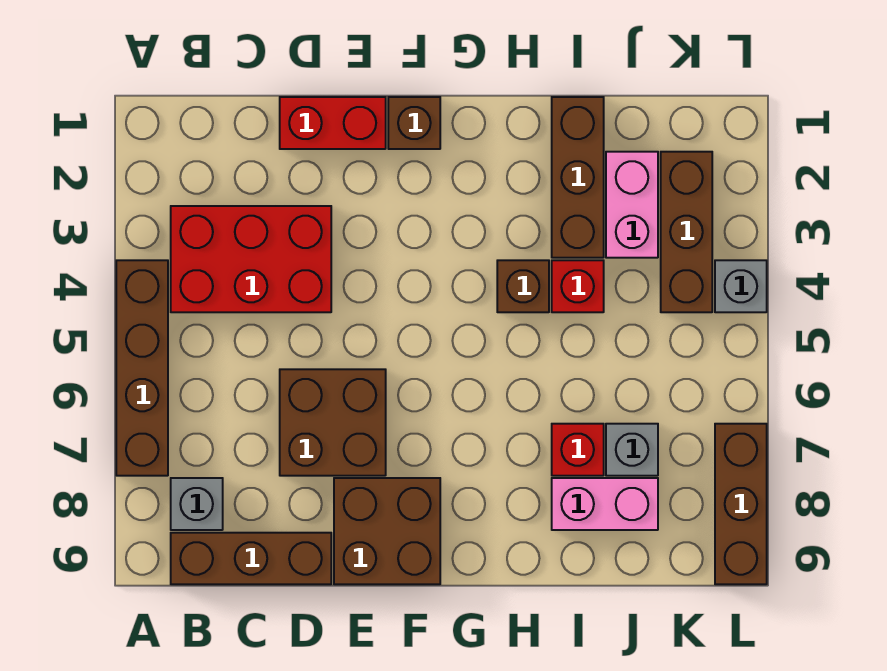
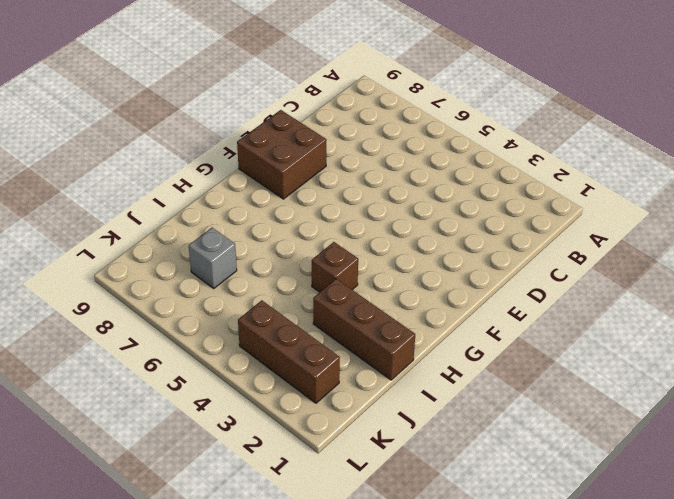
none -> brown 1x4 brick [116,260,168,476]
none -> red 2x3 brick [171,206,331,312]
none -> grey 1x1 brick [171,478,223,530]

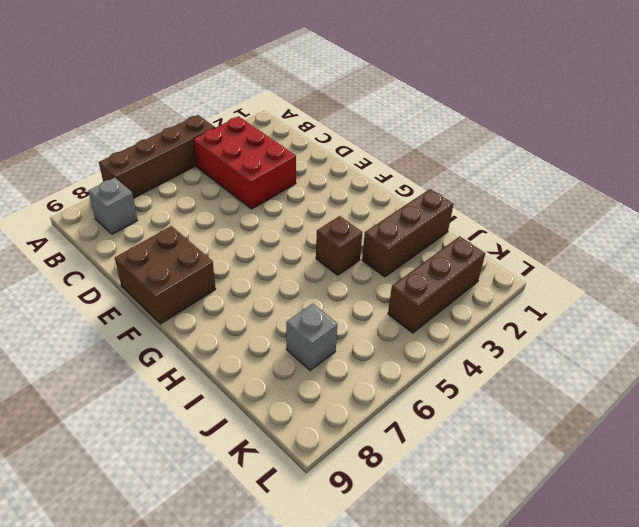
none -> brown 1x3 brick [171,533,331,584]
none -> red 1x2 brick [280,97,386,149]
none -> brown 2x2 brick [280,369,386,476]

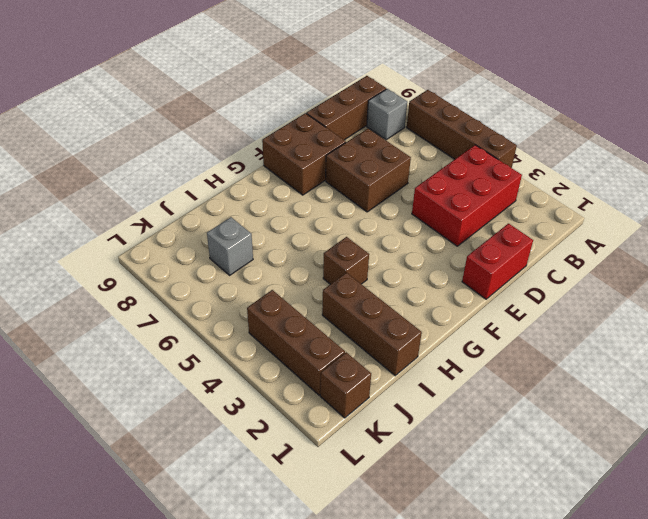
brown 1x1 brick [320,352,371,418] -> brown 1x1 brick moved to [388,97,440,149]
none -> red 1x1 brick [552,260,604,312]
none -> red 1x1 brick [552,424,604,476]
none -> pink 1x2 brick [552,478,658,530]

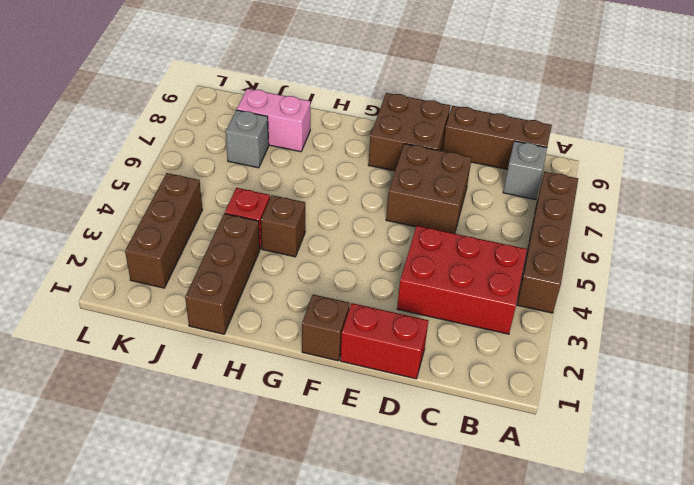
none -> red 1x1 brick [552,424,604,476]
none -> pink 1x2 brick [606,152,658,258]
none -> grey 1x1 brick [715,260,767,312]

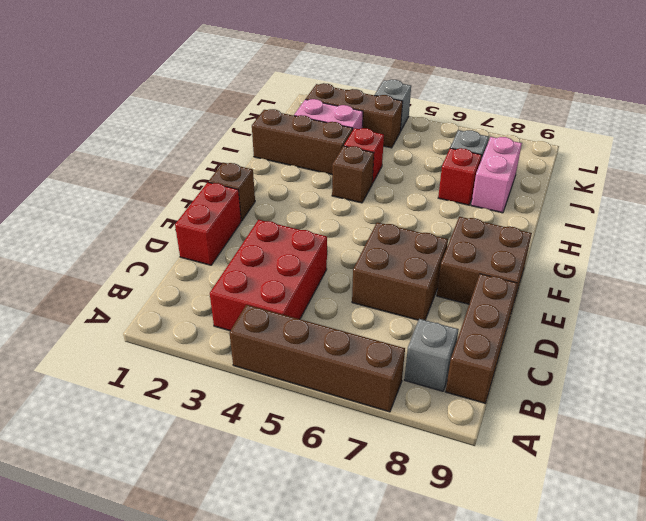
none -> brown 1x3 brick [715,424,767,584]

